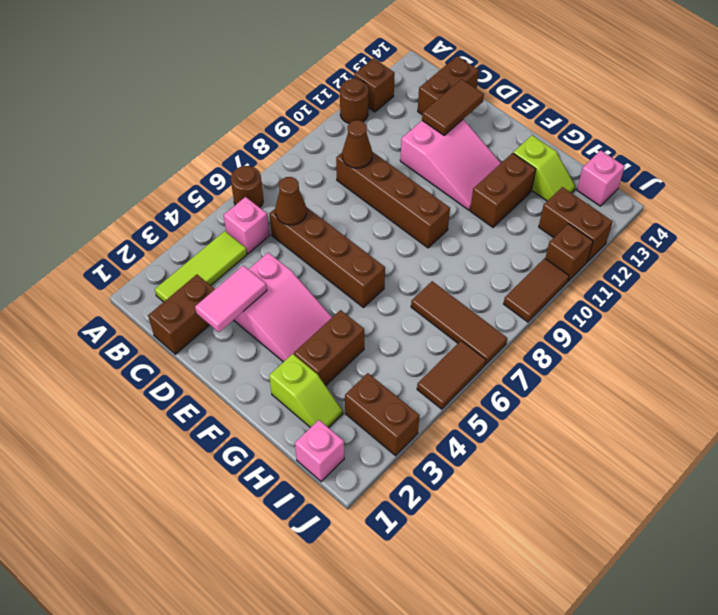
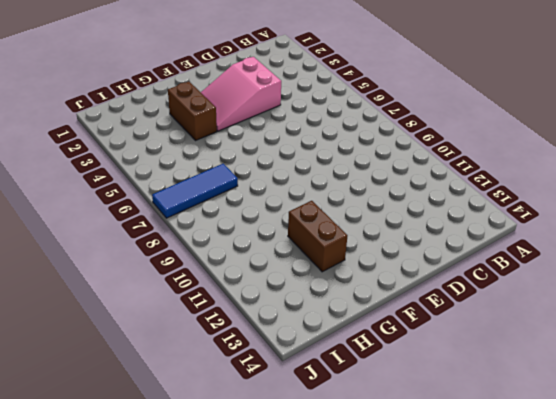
blue 1x3 tile [152,164,238,218] -> brown 1x3 tile [411,281,507,365]
none -> brown 1x1 round brick [231,166,263,208]
none -> brown 1x1 round brick [340,79,368,124]
none -> brown 1x1 brick [354,58,395,112]

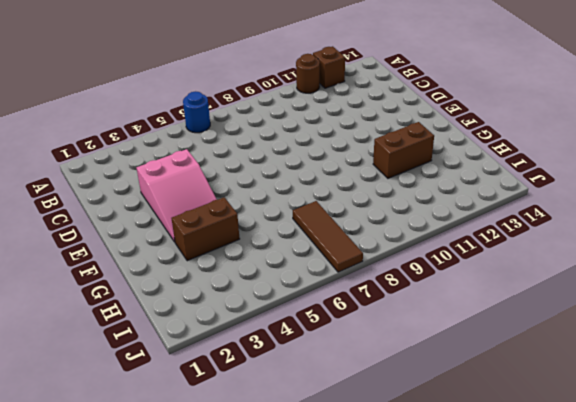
blue 1x1 round brick [183,91,210,133] -> brown 1x1 round brick [231,166,263,208]
none -> lime 1x3 tile [155,231,247,302]
none -> pink 1x1 brick [224,197,270,254]
none -> brown 1x2 brick [148,275,215,354]

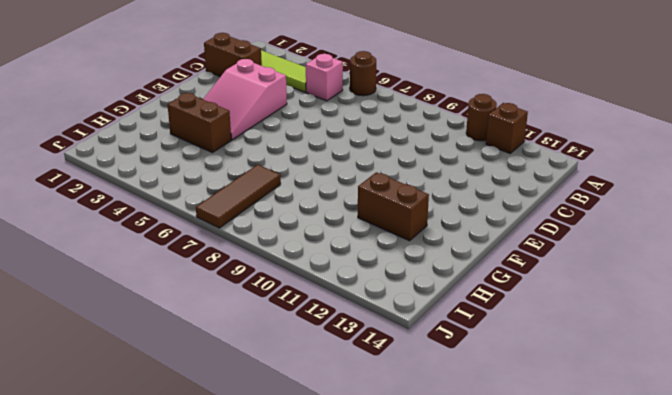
none -> brown 1x4 brick [269,207,385,308]
none -> brown 1x4 brick [336,152,450,248]
none -> brown 1x2 brick [418,56,479,114]

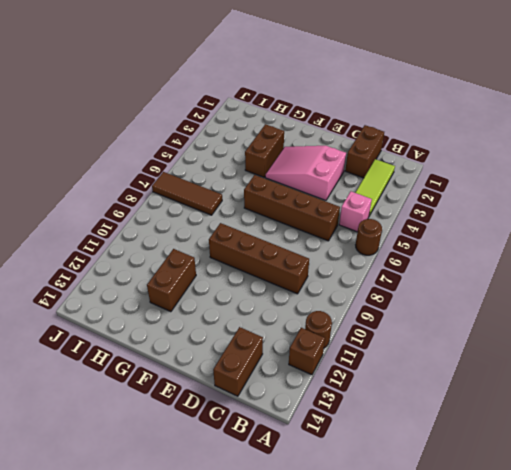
none -> pink 2x3 slope [400,119,501,210]
none -> lime 1x2 slope [269,354,343,428]
none -> lime 1x2 slope [513,135,576,201]

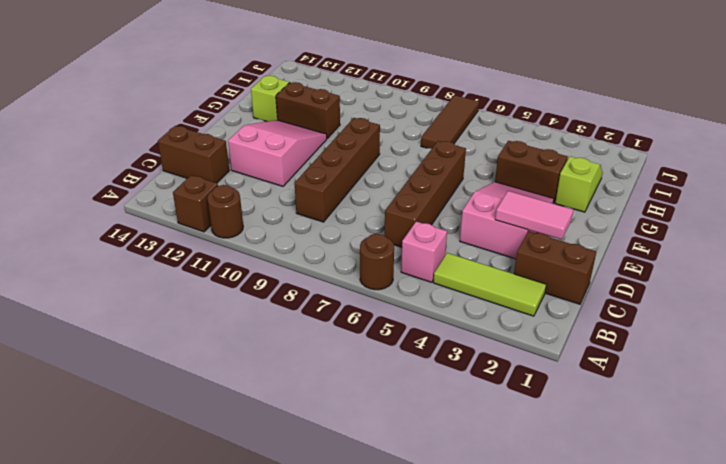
none -> pink 1x1 brick [295,420,344,482]
none -> brown 1x2 brick [345,373,420,456]
none -> brown 1x2 brick [539,187,613,262]

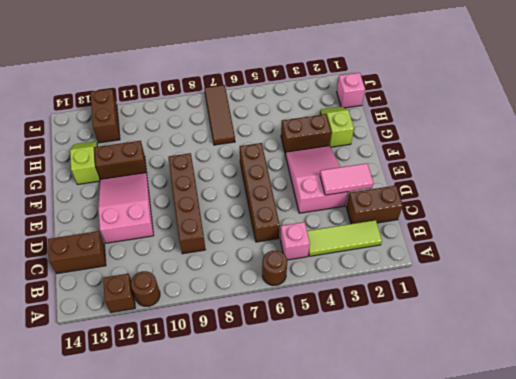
none -> brown 1x2 brick [345,373,420,456]
none -> pink 1x1 brick [577,150,625,206]
none -> brown 1x2 tile [417,341,486,409]

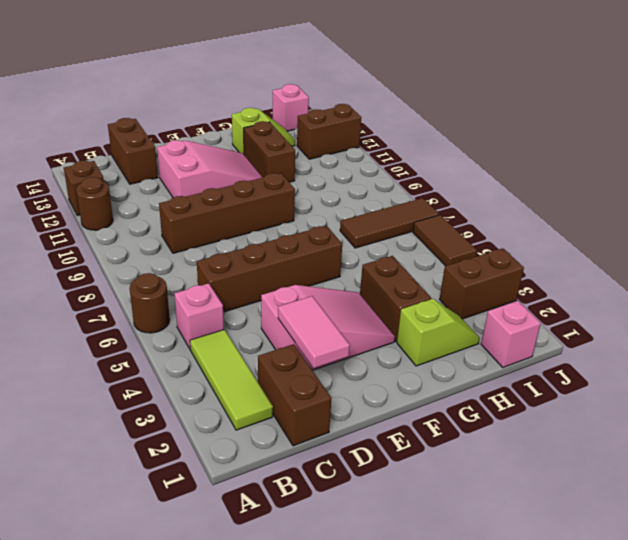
none -> brown 1x2 tile [504,258,569,322]
none -> brown 1x1 brick [545,224,593,281]
none -> brown 1x1 cone [276,177,306,225]

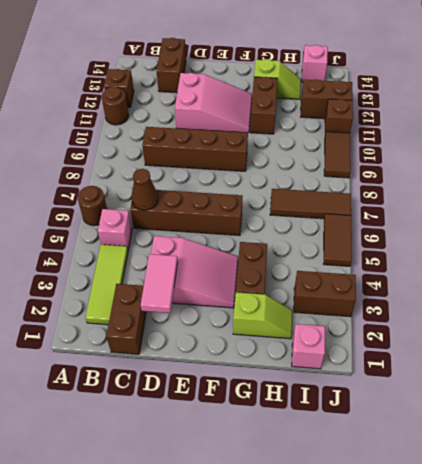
none -> brown 1x1 cone [342,120,372,168]
none -> brown 1x2 tile [422,79,484,135]

